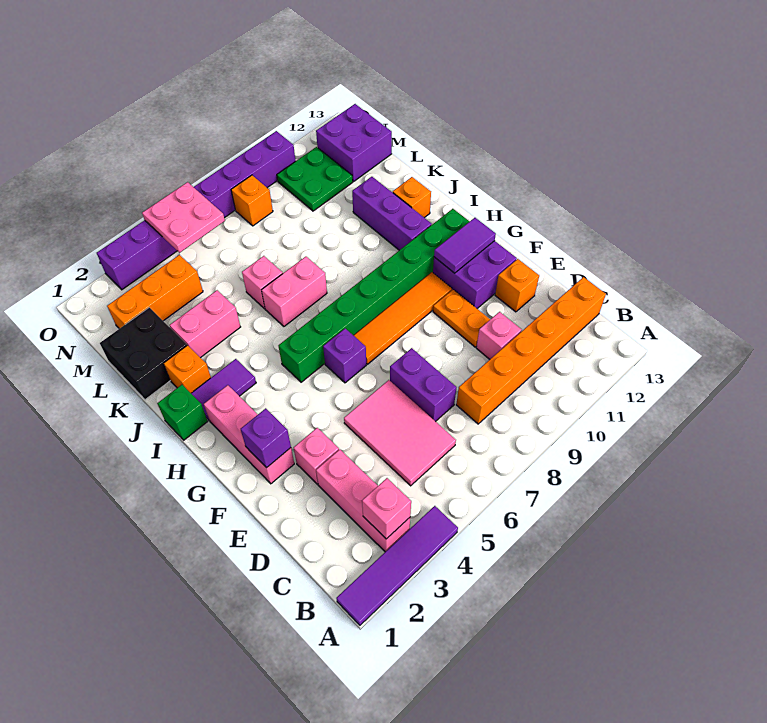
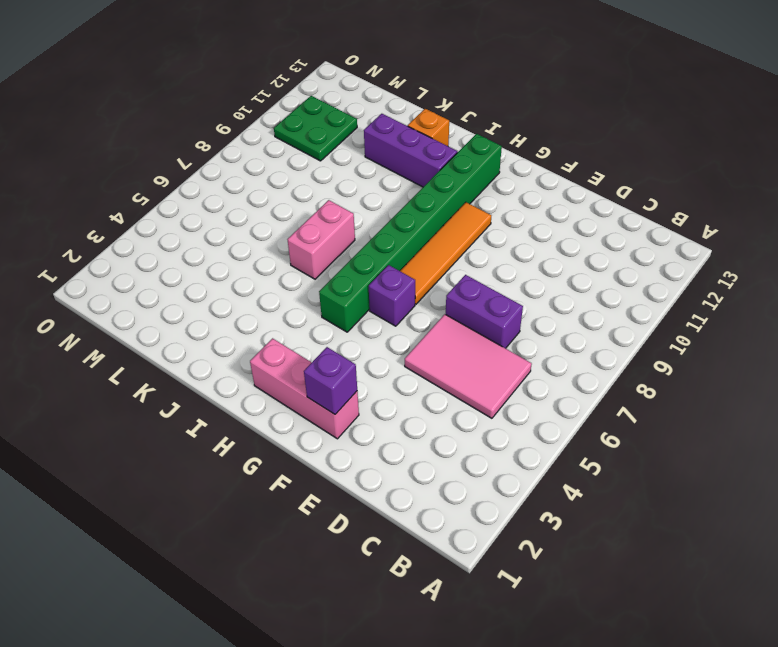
none -> purple 1x4 tile [336,506,458,625]
none -> pink 1x3 brick [316,450,410,552]
none -> orange 1x6 brick [456,277,606,424]
none -> pink 1x1 brick [476,312,522,359]

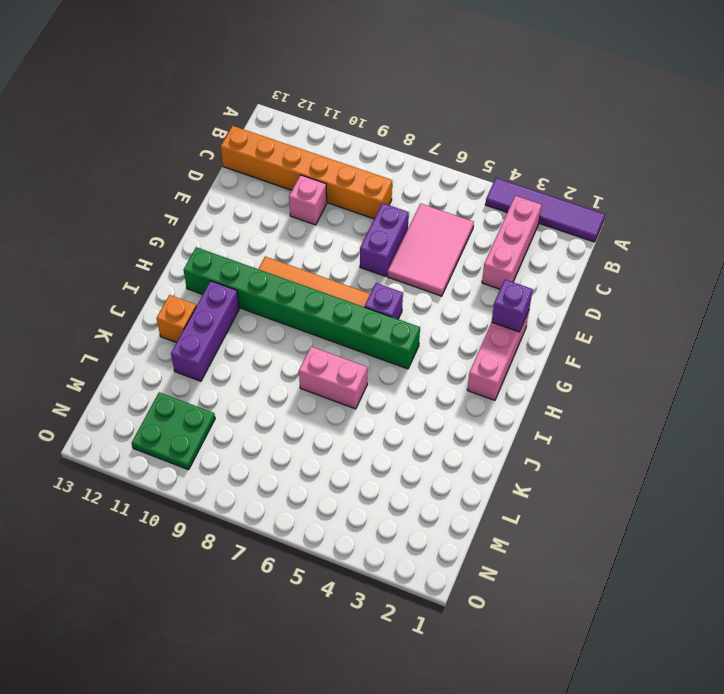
none -> pink 1x1 brick [293,428,339,484]
none -> orange 1x2 plate [433,289,490,347]
none -> orange 1x1 brick [495,259,539,312]
none -> purple 2x2 brick [433,241,517,308]

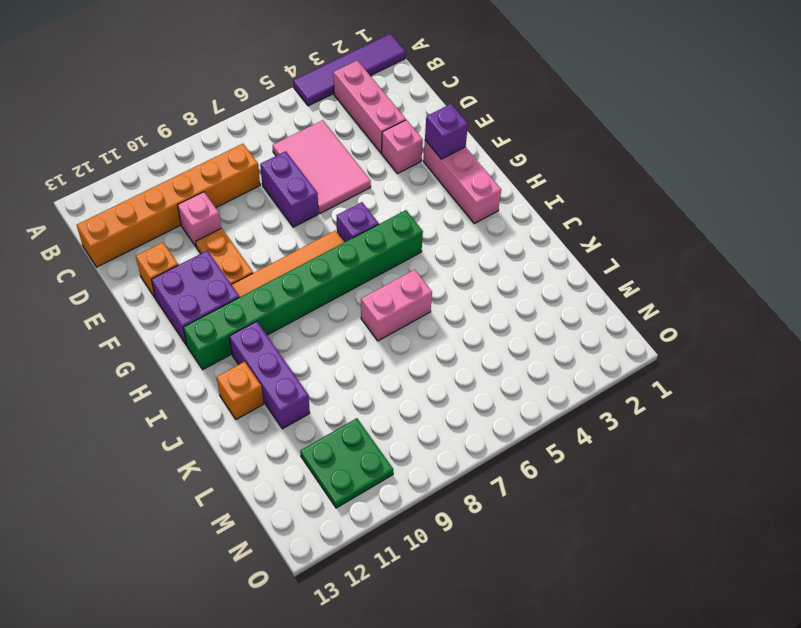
none -> green 1x1 brick [157,385,208,440]
none -> purple 1x2 tile [191,359,256,420]
none -> orange 1x1 brick [164,345,211,393]
none -> black 2x2 brick [100,307,187,400]

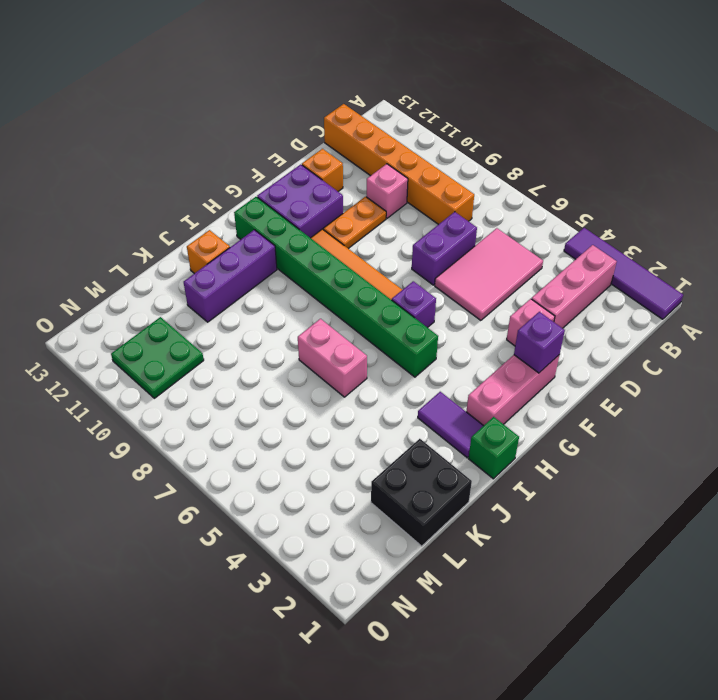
none -> orange 1x1 brick [164,345,211,393]
none -> pink 1x2 brick [170,290,240,358]
none -> pink 1x1 brick [242,256,283,309]
none -> orange 1x3 brick [107,255,203,329]

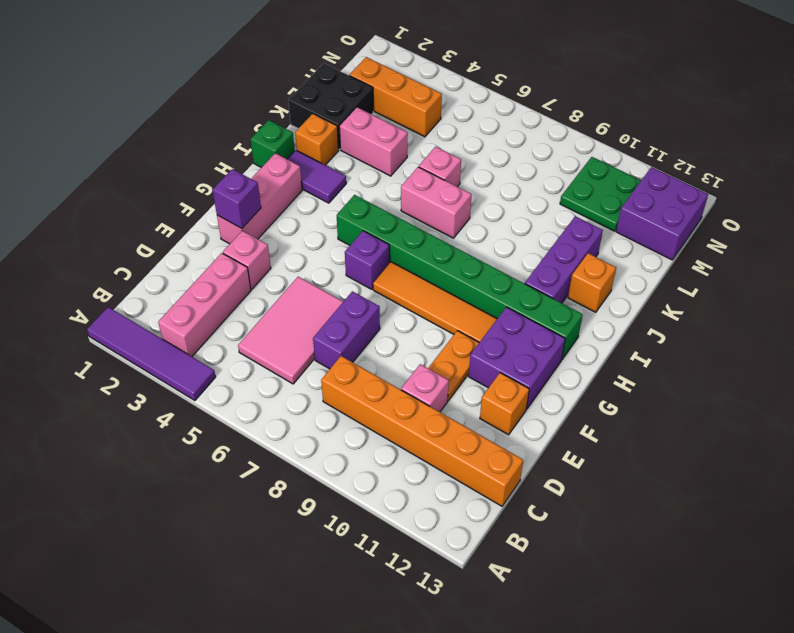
none -> orange 1x1 brick [231,175,273,226]
none -> purple 1x8 brick [97,131,295,290]
none -> pink 1x1 brick [362,478,411,539]
none -> purple 1x2 tile [434,218,496,273]

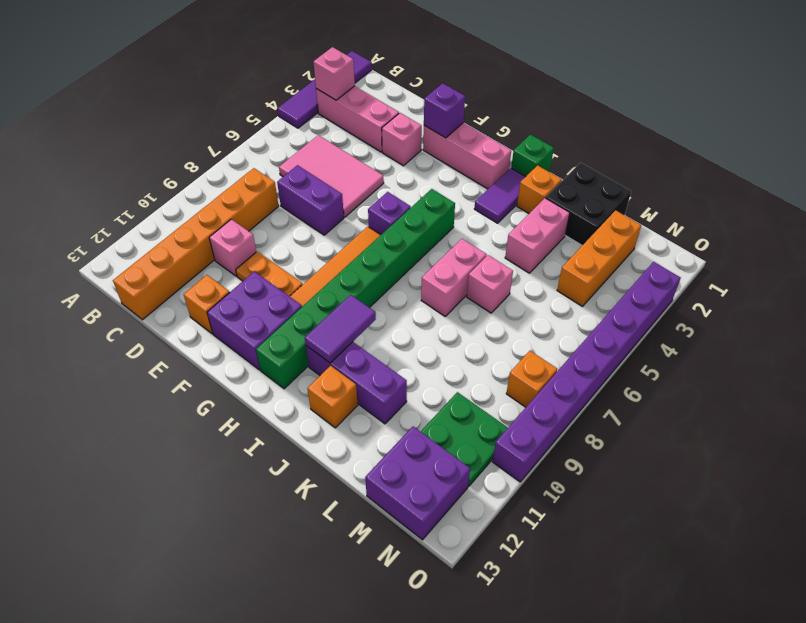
purple 1x2 tile [305,295,376,363] -> purple 1x2 tile moved to [434,218,496,273]
none -> pink 2x2 plate [142,182,225,253]

